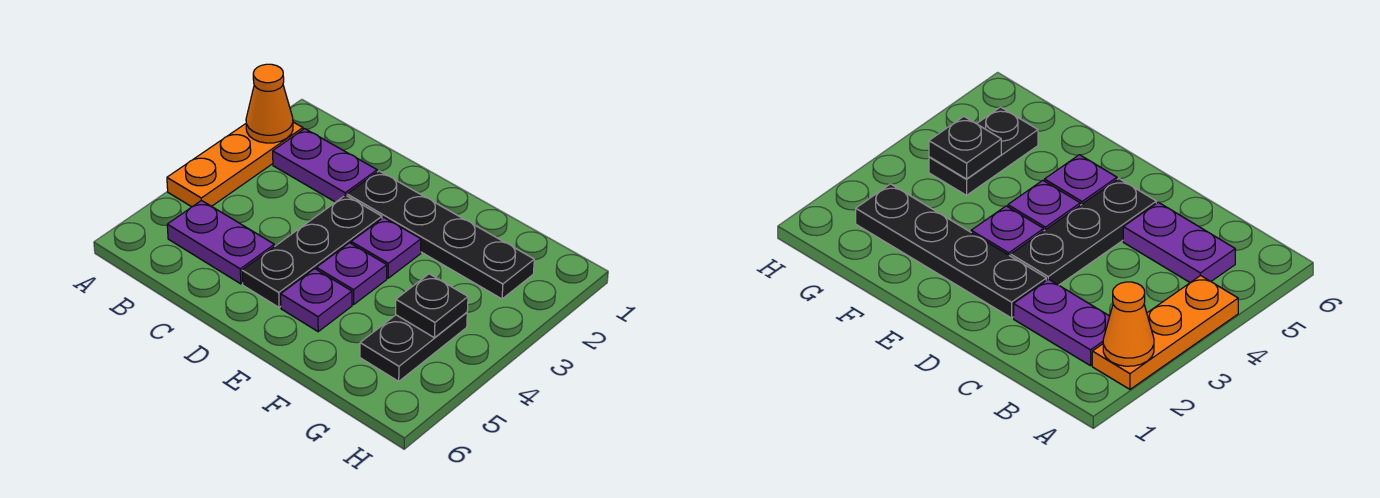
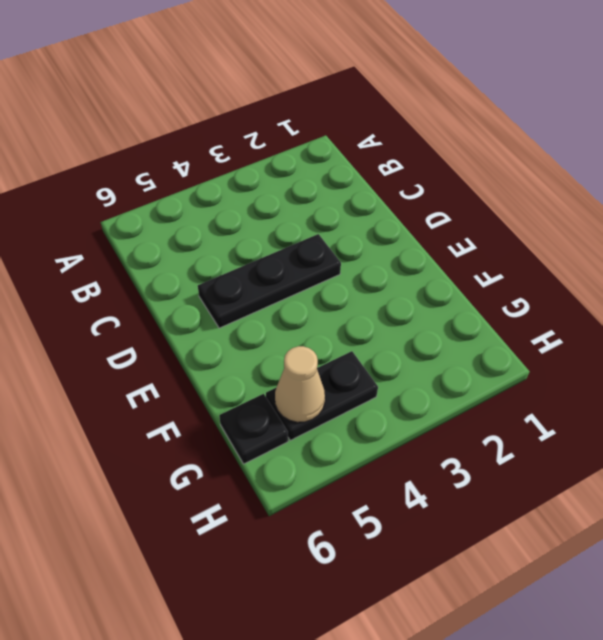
tan 1x1 cone [275,346,325,422] -> none
black 1x1 plate [219,394,288,464] -> black 1x1 plate moved to [396,274,468,338]
none -> orange 1x3 plate [167,122,303,207]
none -> purple 1x2 plate [273,129,377,202]

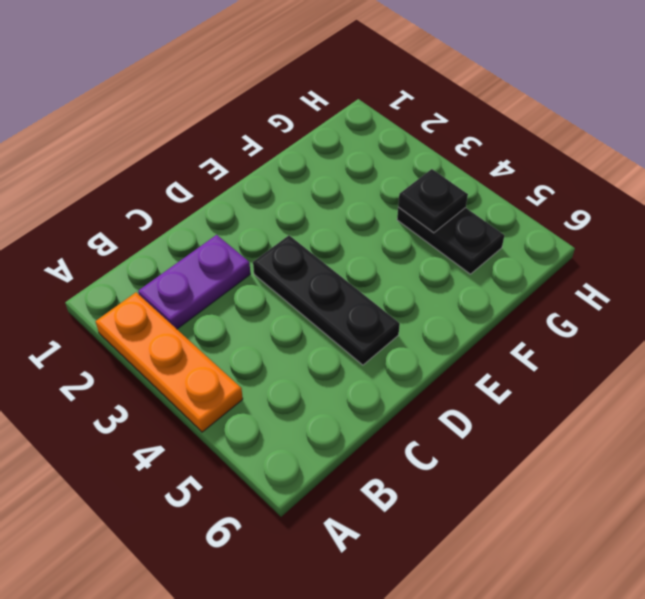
none -> purple 1x2 plate [167,200,274,284]
none -> black 1x4 plate [347,171,534,299]

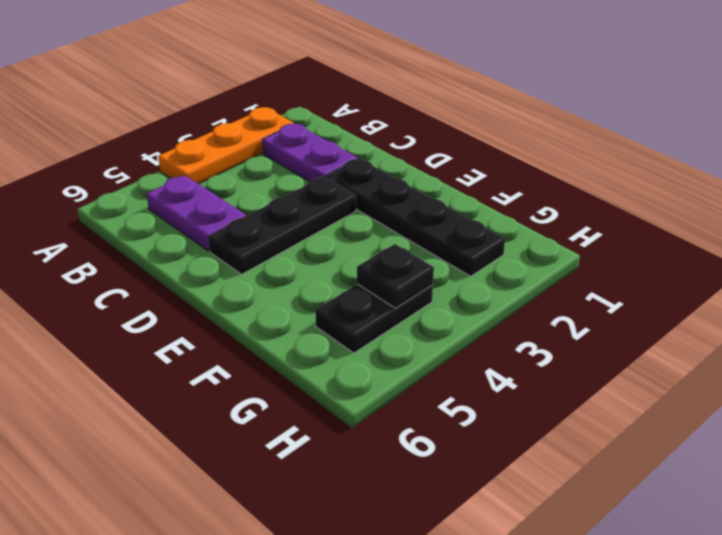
none -> purple 1x1 plate [351,218,421,278]
none -> purple 1x1 plate [316,243,387,305]

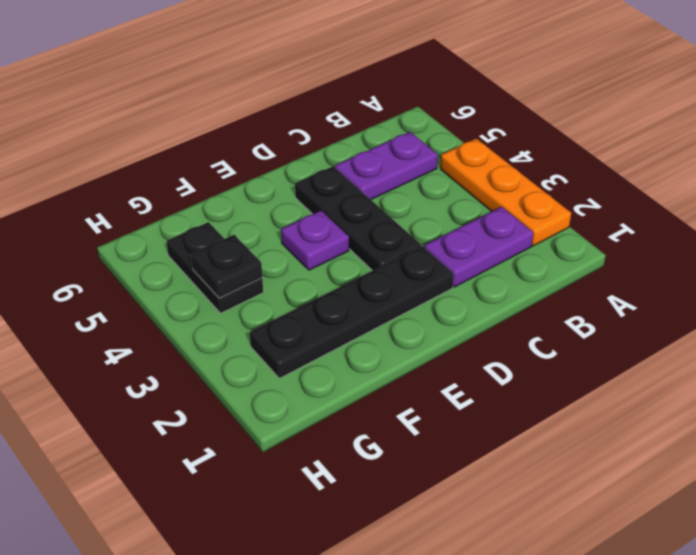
none -> purple 1x1 plate [351,218,421,278]
none -> purple 1x1 plate [281,269,352,332]

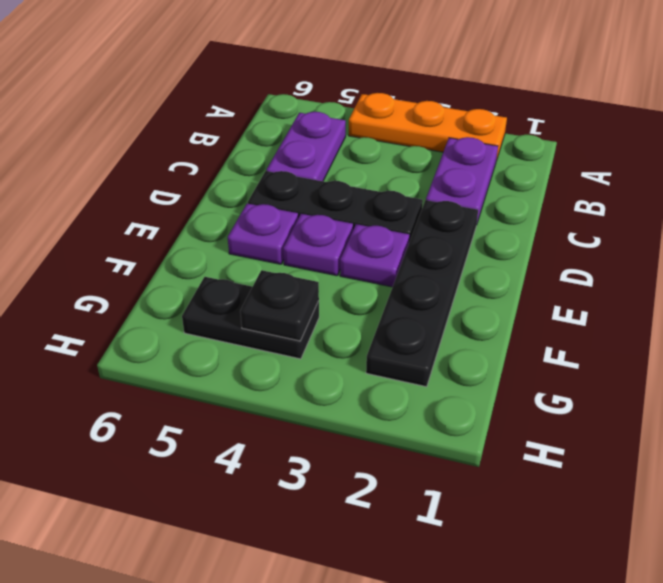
none -> orange 1x1 cone [246,64,293,143]

